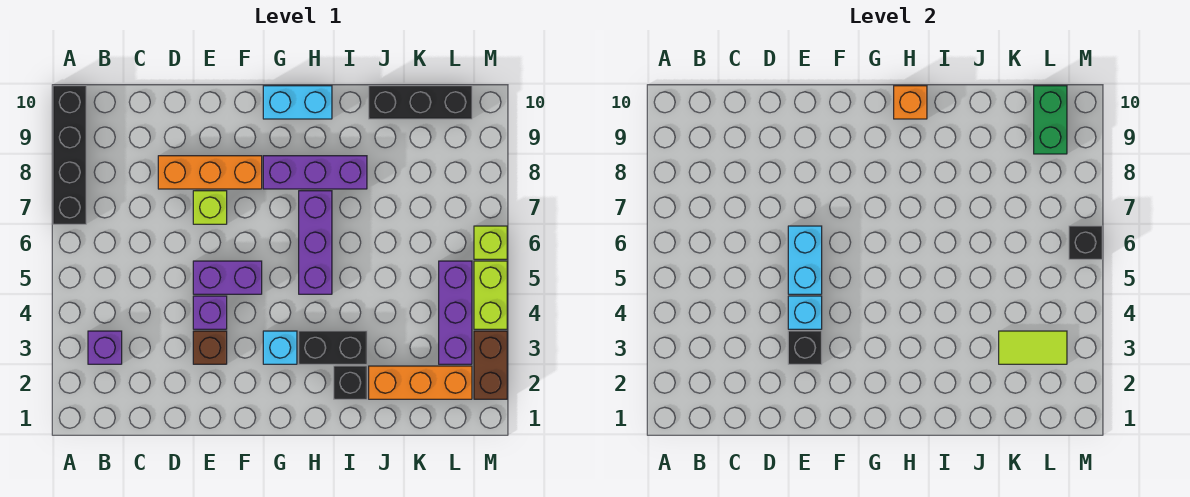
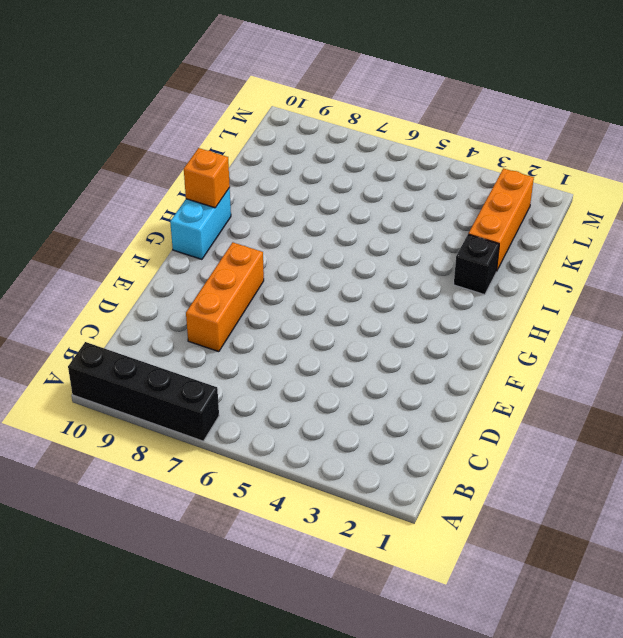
none -> purple 1x1 brick [88,331,122,364]
none -> brown 1x1 brick [193,331,227,364]
none -> purple 1x1 brick [193,296,227,329]

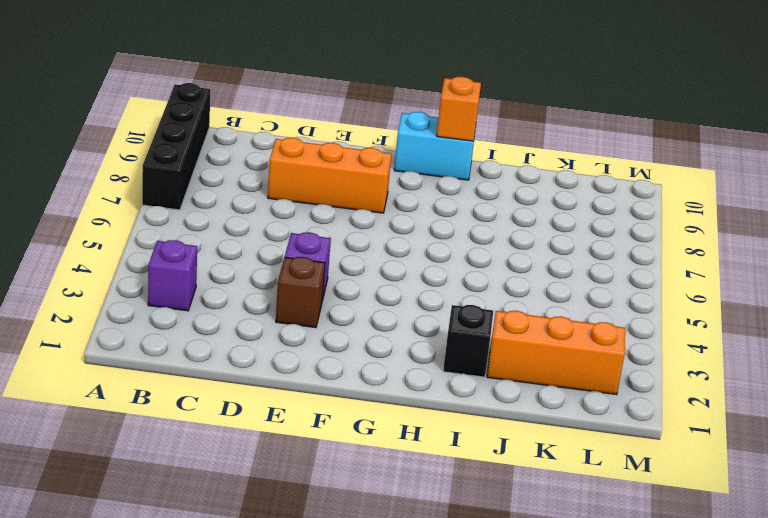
none -> purple 1x2 brick [193,261,262,294]
none -> lime 1x1 brick [193,191,227,224]
none -> cyan 1x1 brick [263,331,297,364]

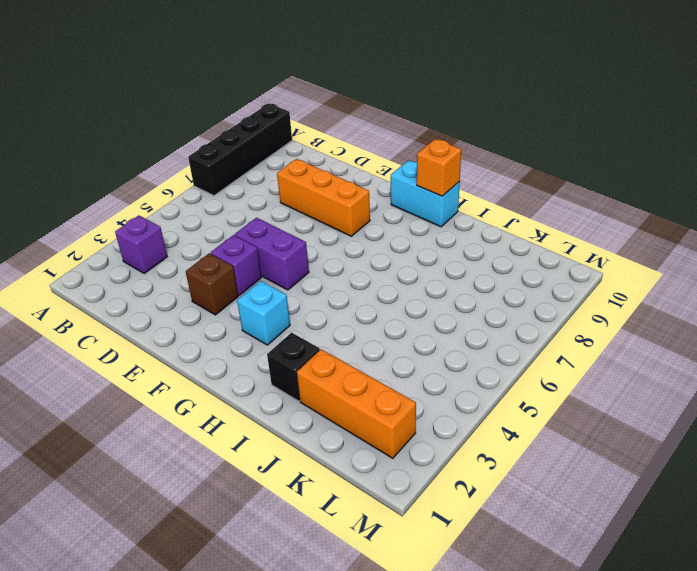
none -> lime 1x1 brick [193,191,227,224]
none -> purple 1x3 brick [263,156,367,189]
none -> black 1x2 brick [299,331,367,364]

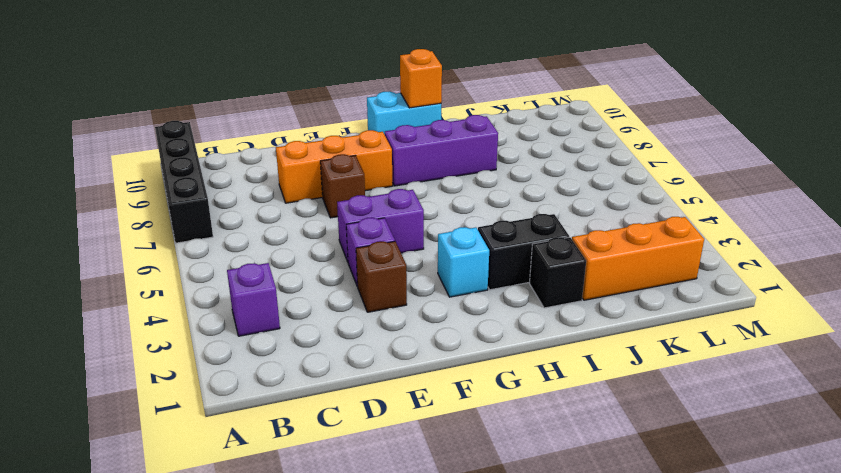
brown 1x1 brick [320,154,365,218] -> lime 1x1 brick [193,191,227,224]
none -> purple 1x3 brick [299,191,332,294]
none -> black 1x3 brick [369,86,472,119]
none -> purple 1x3 brick [439,261,472,364]

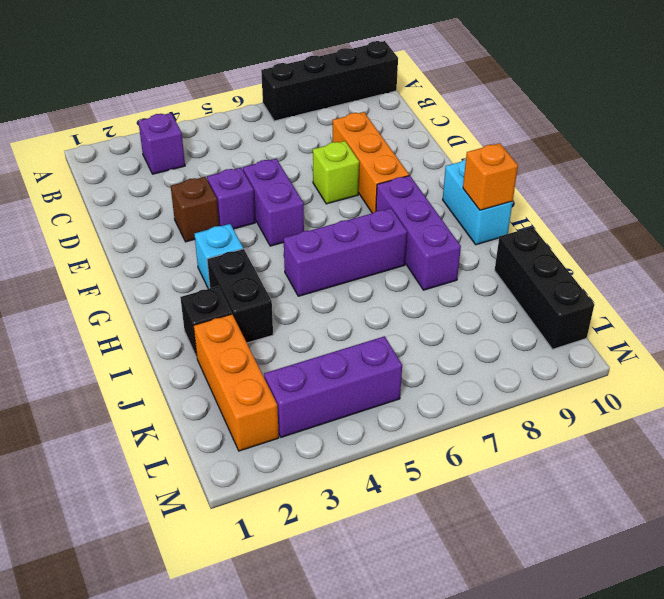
none -> brown 1x2 brick [474,331,507,399]
none -> lime 1x2 brick [474,261,507,329]
none -> lime 1x1 brick [474,226,507,259]

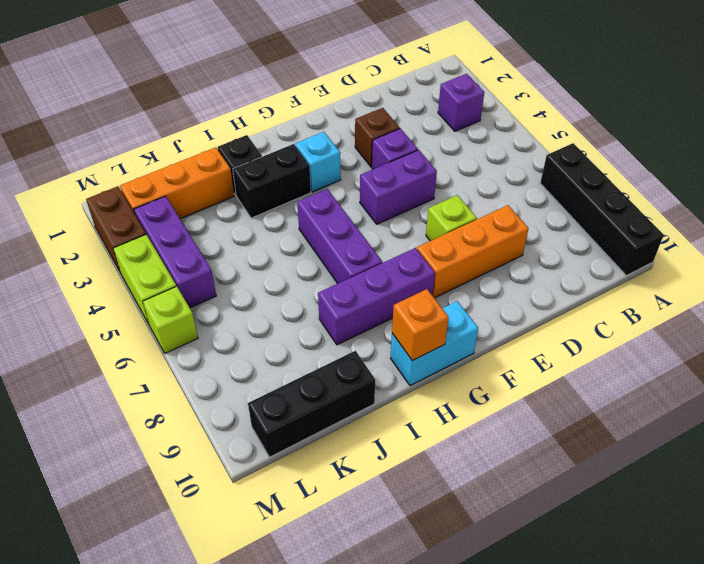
none -> black 1x1 brick [788,331,822,364]
none -> cyan 1x1 brick [788,296,822,329]
none -> cyan 1x2 brick [788,226,822,294]

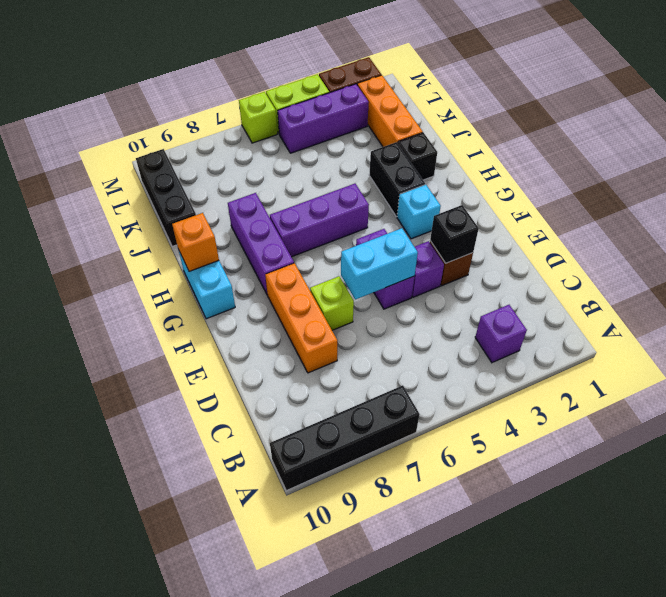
none -> cyan 1x1 brick [788,296,822,329]
none -> lime 1x2 tile [999,331,1067,364]
none -> green 1x2 brick [1034,86,1067,154]

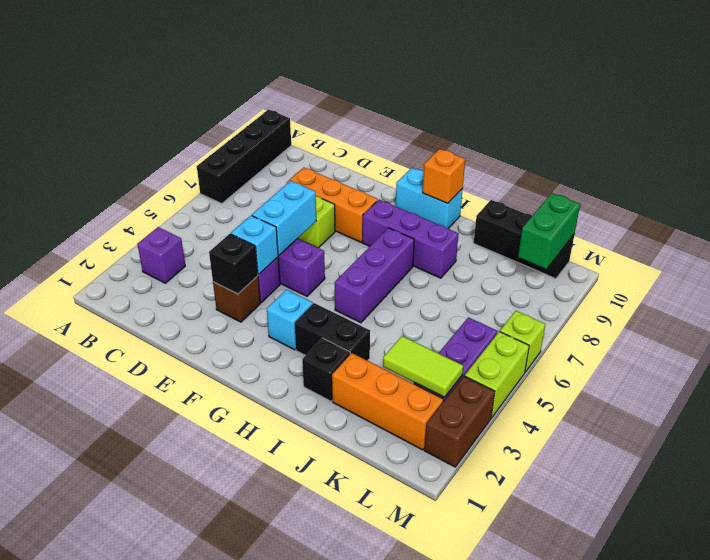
none -> black 1x1 brick [1069,226,1102,259]

